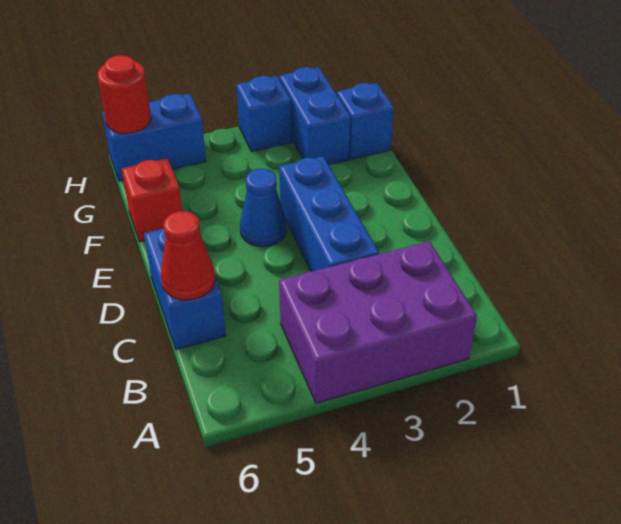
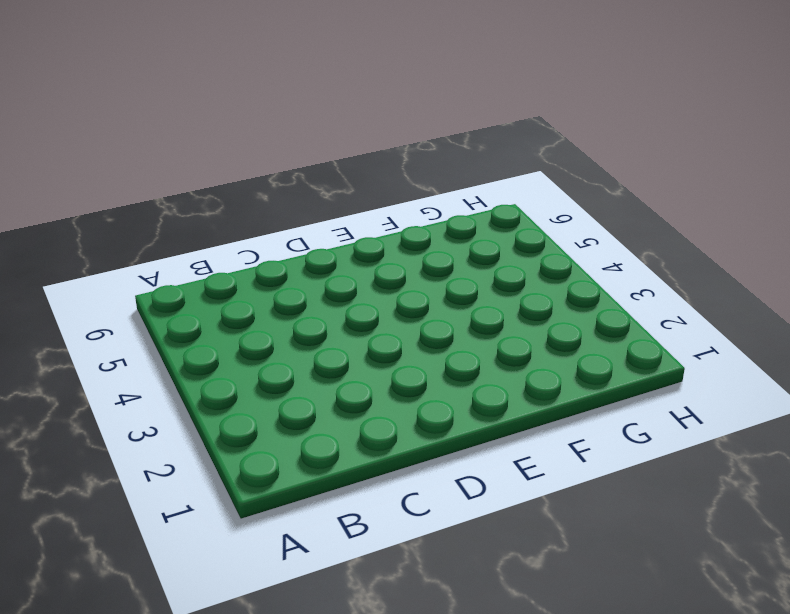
none -> purple 2x3 brick [279,241,477,403]
none -> blue 1x3 brick [279,156,379,271]

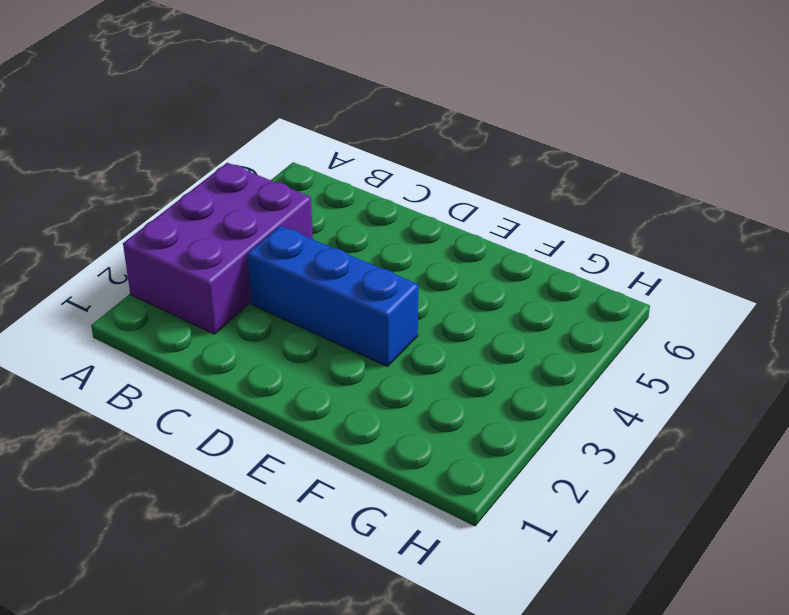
none -> blue 1x2 brick [144,228,226,350]
none -> blue 1x1 cone [240,168,287,247]

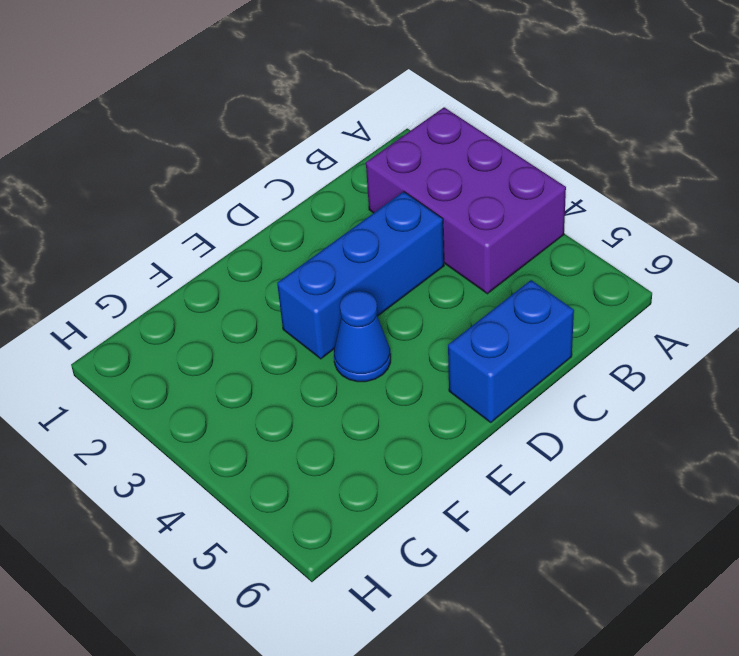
none -> red 1x1 brick [122,158,182,242]
none -> blue 1x1 brick [337,83,394,159]

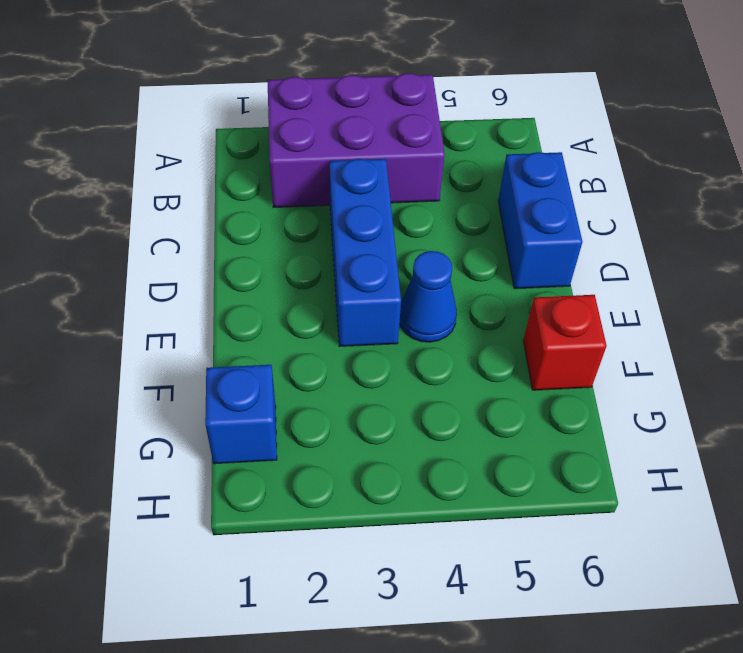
none -> blue 1x2 brick [279,67,351,165]
none -> blue 1x1 brick [236,76,292,152]

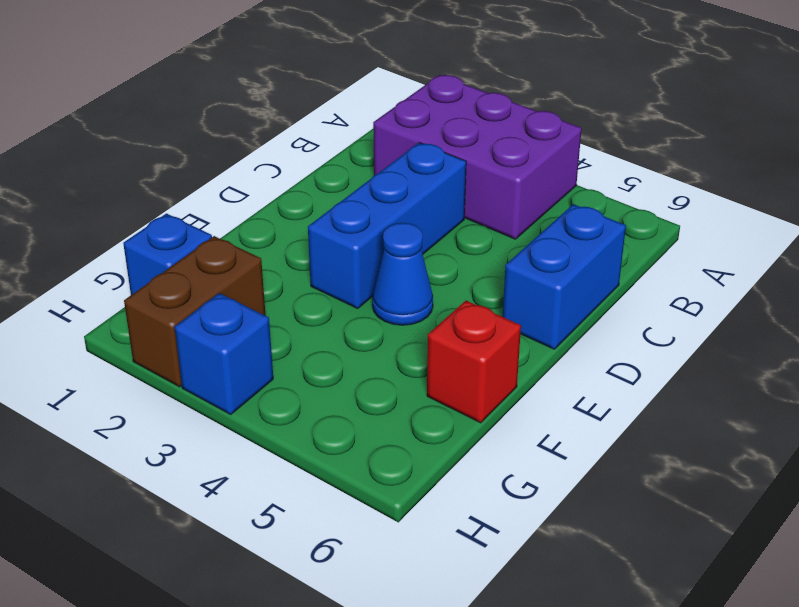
brown 1x2 brick [124,236,266,387] -> blue 1x2 brick [279,67,351,165]
none -> blue 1x2 brick [102,94,206,181]
none -> red 1x1 cone [161,211,215,300]

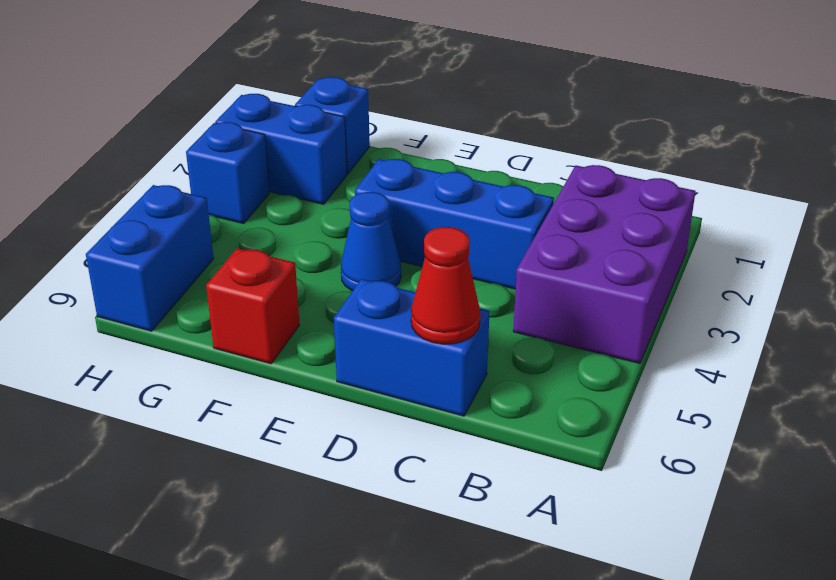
none -> red 1x1 round brick [97,55,151,133]

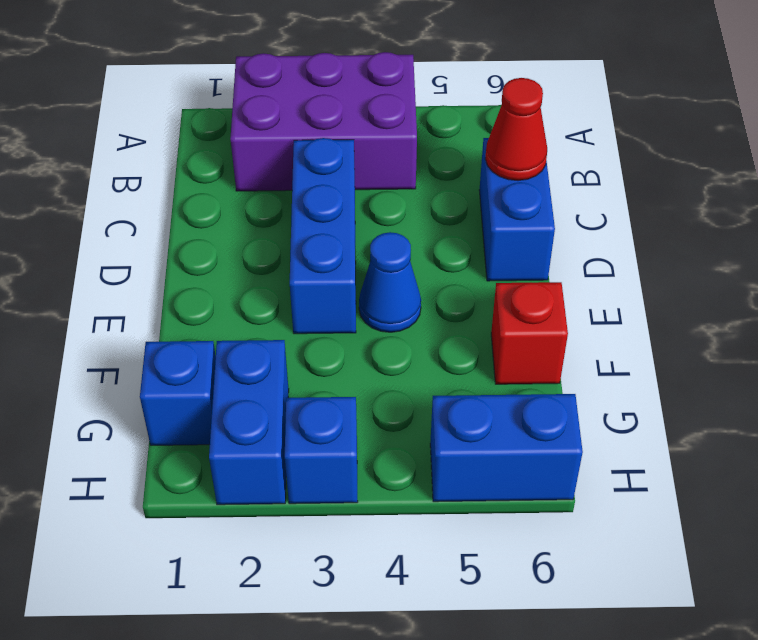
none -> red 1x1 round brick [97,55,151,133]

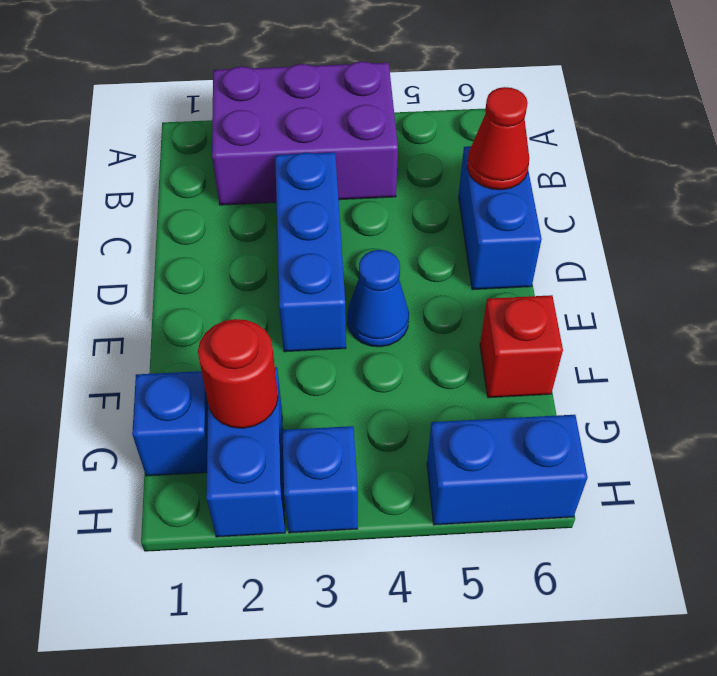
red 1x1 round brick [198,319,278,428] -> red 1x1 round brick moved to [97,55,151,133]

